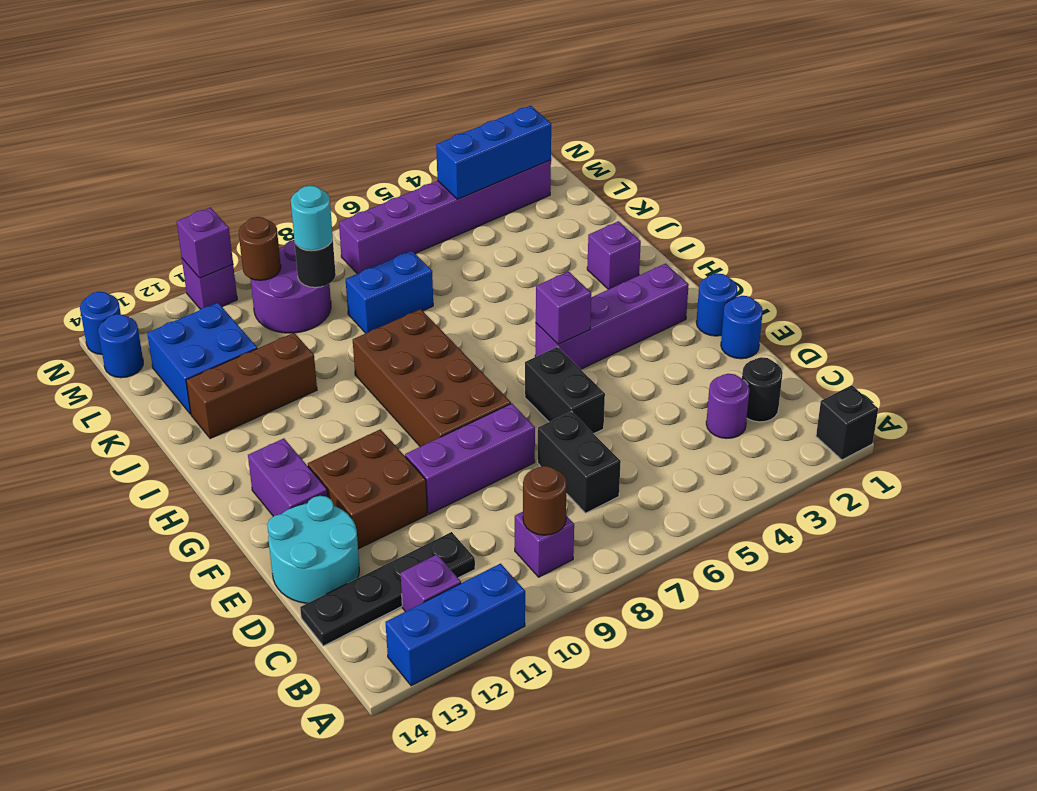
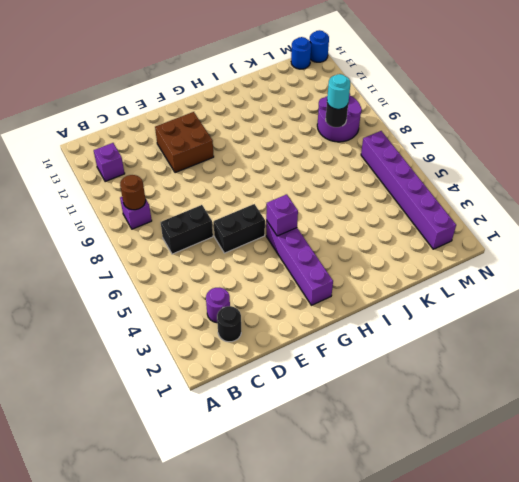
none -> black 1x1 brick [816,385,878,460]
none -> blue 1x3 brick [386,564,525,686]
none -> black 1x4 plate [300,532,475,646]
none -> cyan 2x2 round brick [267,496,359,603]

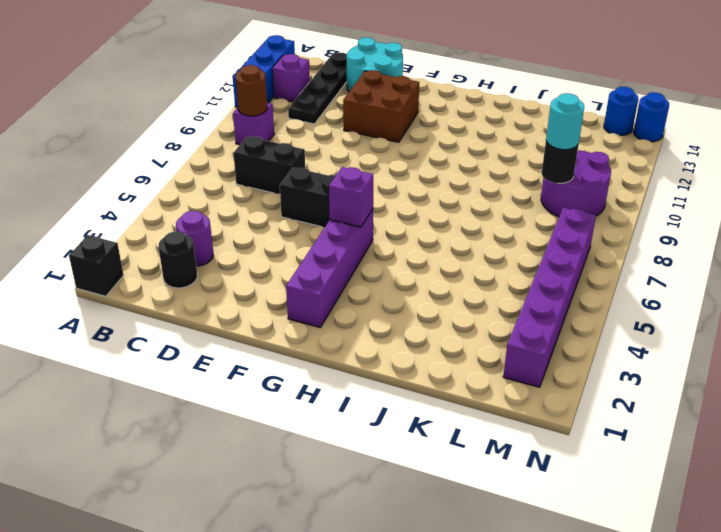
none -> blue 1x1 round brick [721,296,763,359]
none -> purple 1x3 brick [405,404,535,514]
none -> blue 1x1 round brick [696,273,737,336]
none -> brown 2x4 brick [353,309,511,447]

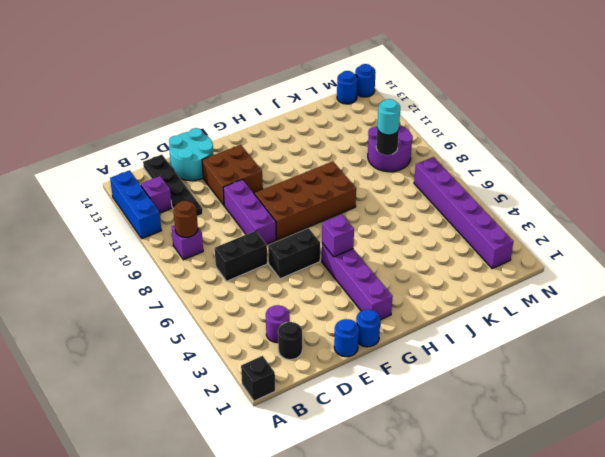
none -> purple 1x2 brick [248,438,328,516]
none -> purple 1x1 brick [587,221,641,289]
none -> brown 1x3 brick [186,333,317,439]
none -> blue 1x2 brick [346,250,433,333]

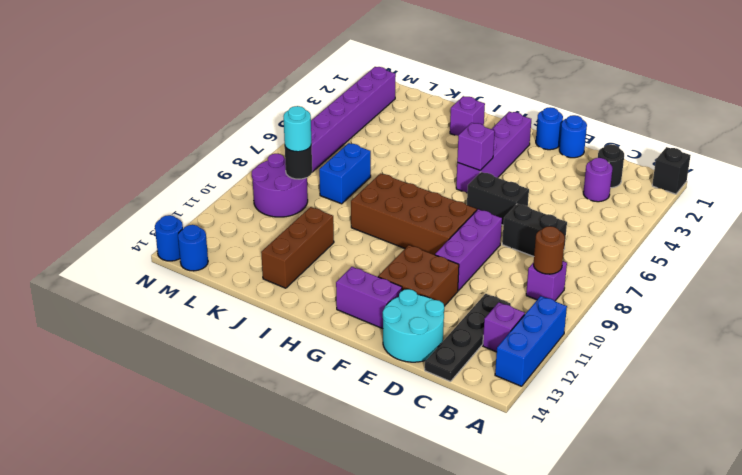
none -> blue 2x2 brick [147,303,257,414]
none -> purple 1x1 brick [182,259,237,309]
none -> blue 1x3 brick [436,106,551,199]
none -> brown 1x1 round brick [239,217,281,280]

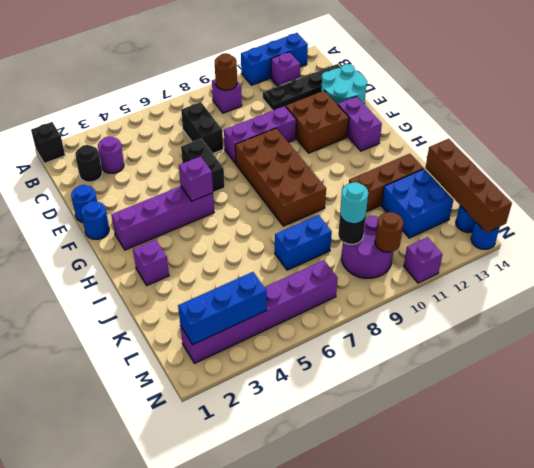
brown 1x4 brick [425,139,512,233] -> none
none -> purple 1x1 brick [177,208,233,278]

